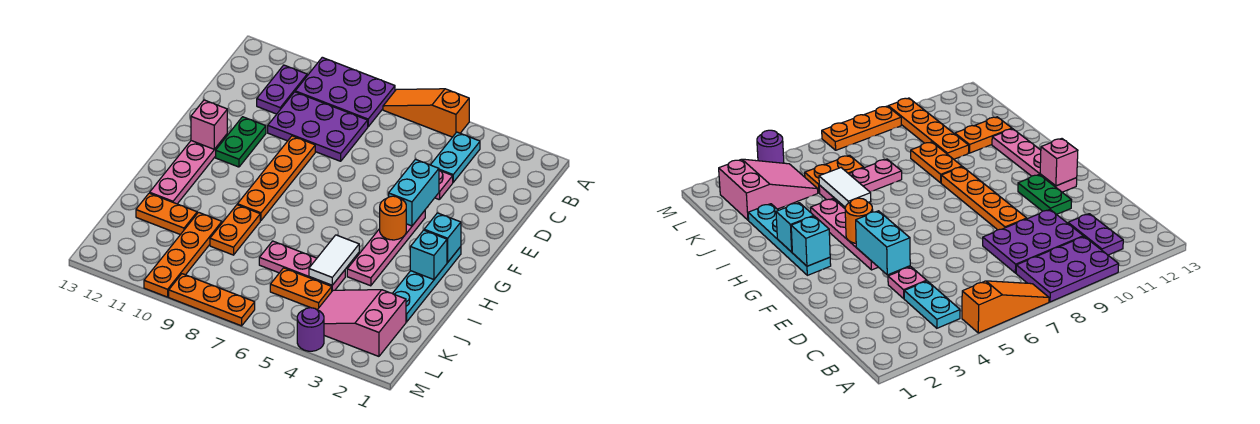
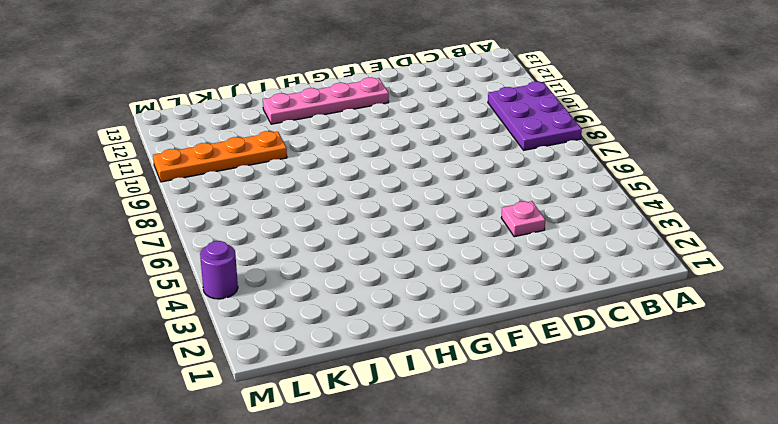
none -> orange 1x3 slope [383,89,469,137]
none -> cyan 1x2 plate [431,132,480,182]
none -> purple 1x2 plate [257,65,307,114]

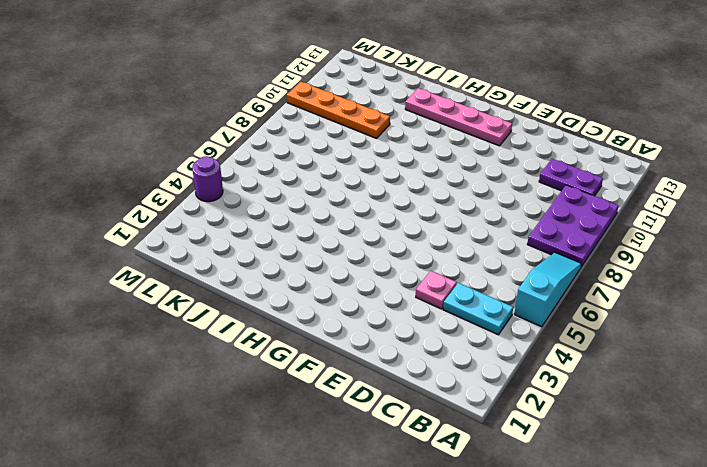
cyan 1x3 slope [514,253,582,327] -> orange 1x3 slope [383,89,469,137]
none -> purple 2x3 plate [268,92,368,161]
none -> orange 1x4 plate [237,136,315,221]
none -> green 1x2 plate [216,117,266,167]

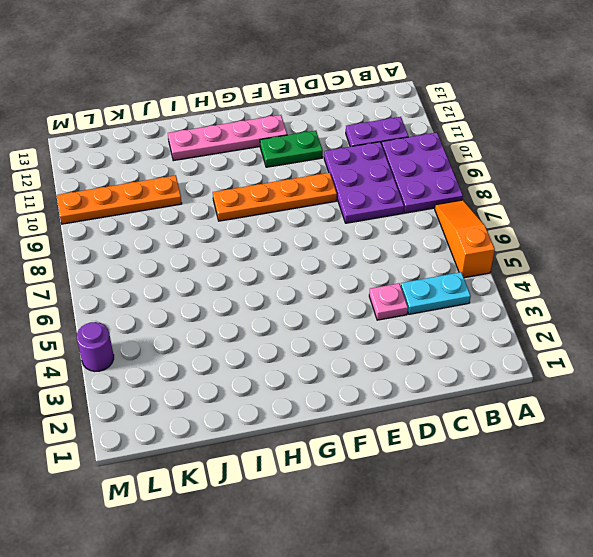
none -> pink 1x4 plate [347,211,425,286]
none -> cyan 1x4 plate [392,247,461,322]
none -> orange 1x2 plate [210,205,260,255]

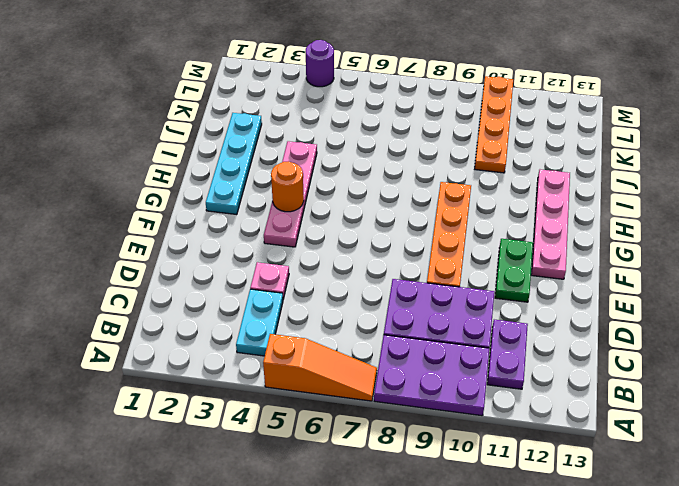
none -> orange 1x2 plate [210,205,260,255]
none -> pink 1x3 plate [259,241,345,291]
none -> orange 1x2 plate [136,193,197,235]

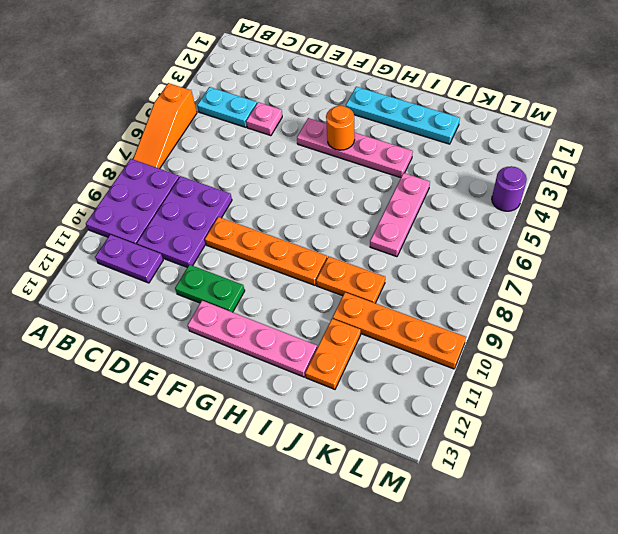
none -> pink 2x3 slope [318,290,406,356]
none -> orange 1x2 plate [270,268,332,310]
none -> orange 1x3 plate [169,274,255,326]

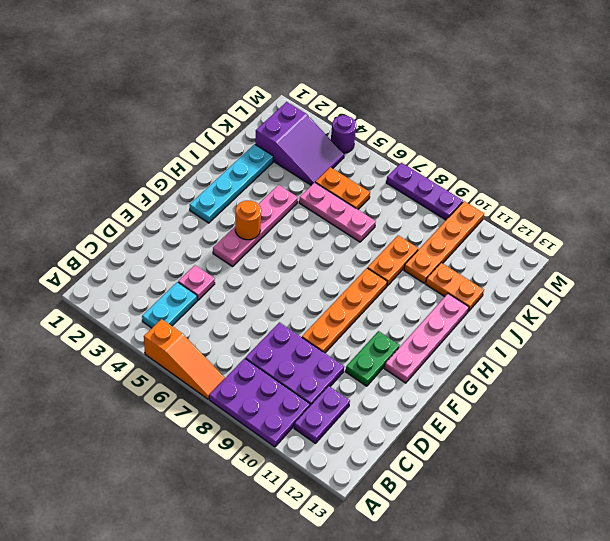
purple 2x3 slope [255,102,344,185] -> pink 2x3 slope [318,290,406,356]
purple 1x3 plate [386,163,463,220] -> orange 1x3 plate [169,274,255,326]
none -> cyan 1x2 brick [389,159,439,226]
none -> pink 1x1 brick [191,100,227,149]
none -> cyan 1x1 brick [424,213,461,262]

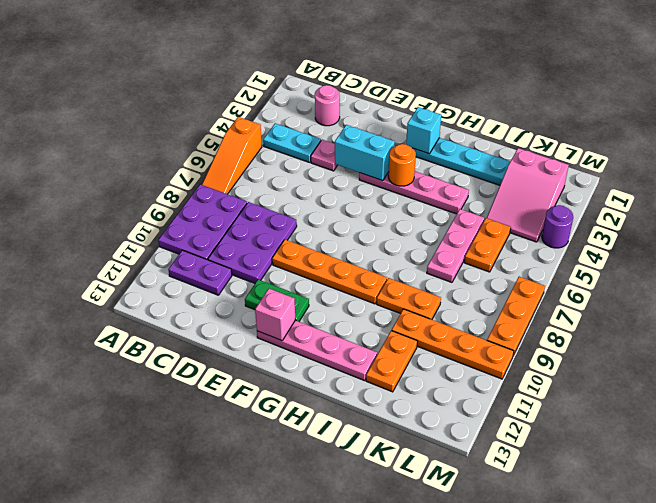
pink 1x1 round brick [315,85,340,126] -> none
none -> cyan 1x1 brick [410,230,447,280]
none -> white 1x2 tile [309,235,359,285]

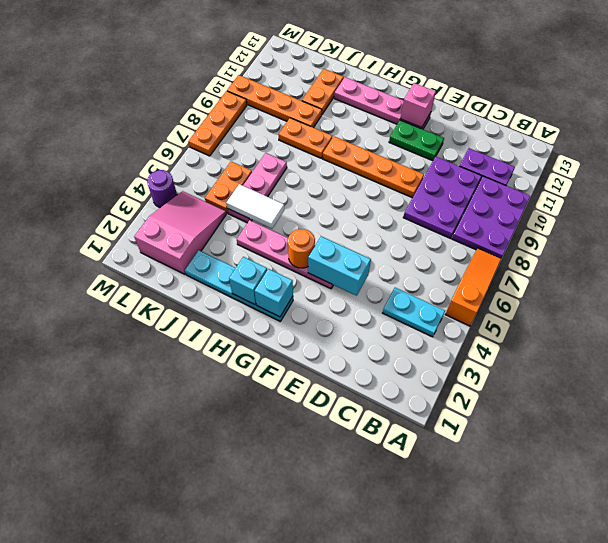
none -> pink 1x1 plate [435,170,453,200]

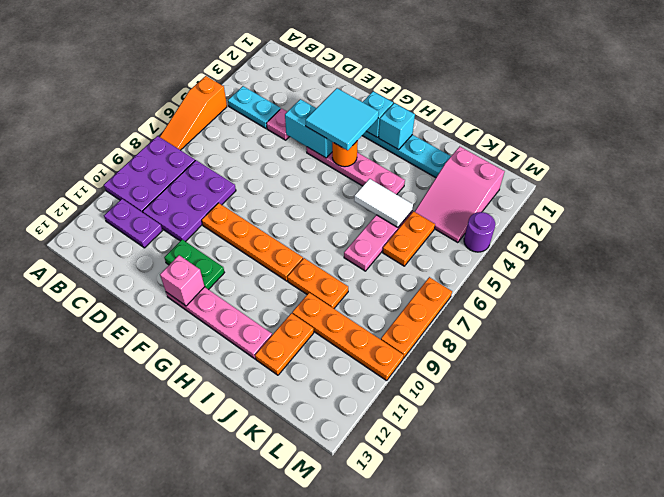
cyan 2x2 tile [306,88,379,151] -> none

